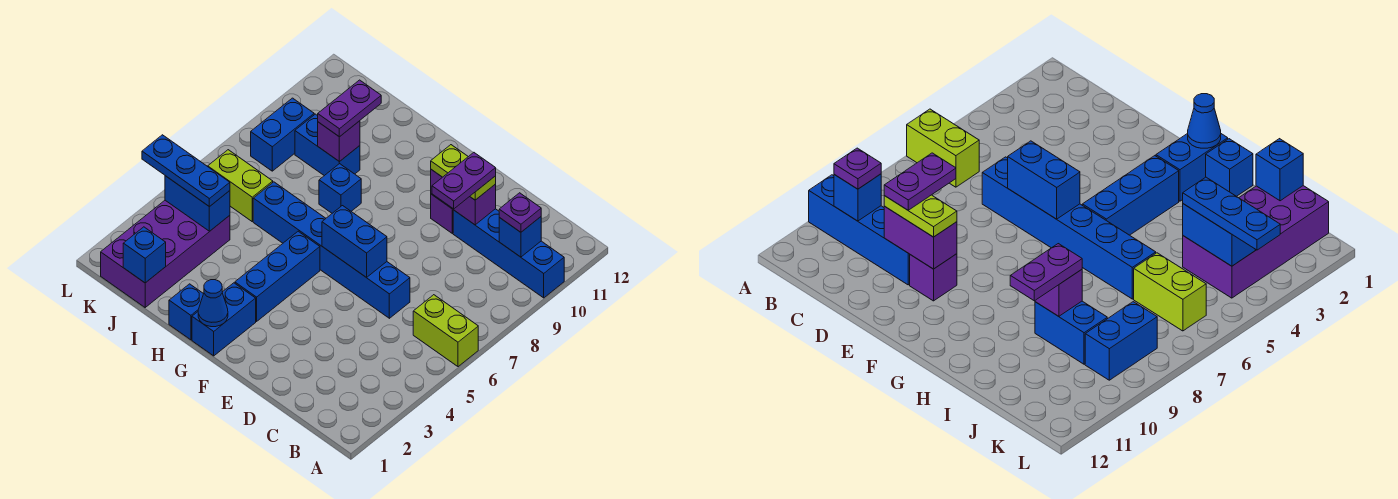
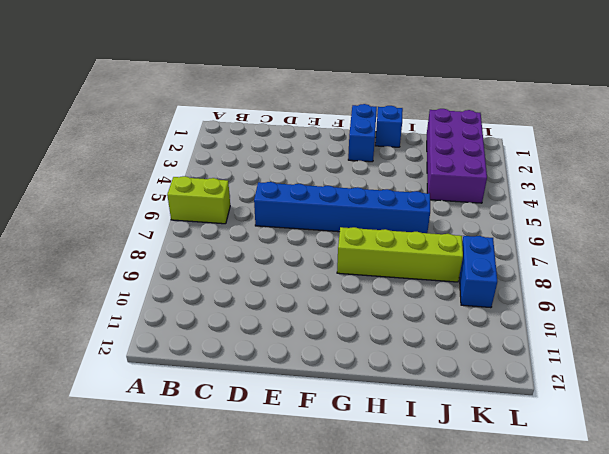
lime 1x4 brick [337,227,463,282] -> blue 1x1 brick [319,164,361,213]
none -> blue 1x4 brick [453,209,564,298]
none -> purple 1x1 brick [431,194,453,233]
none -> blue 1x3 brick [235,231,320,321]

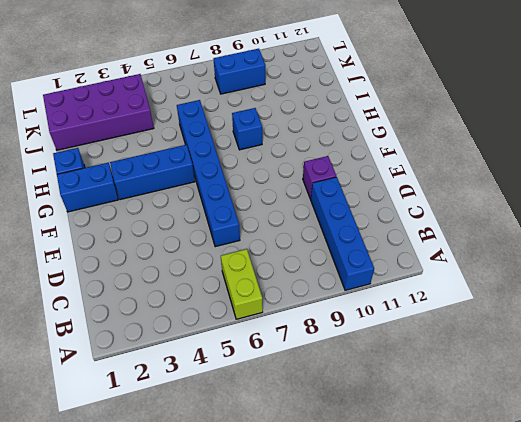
none -> blue 1x2 brick [295,114,360,176]
none -> lime 1x2 brick [208,150,273,221]
none -> blue 1x1 brick [499,217,541,257]

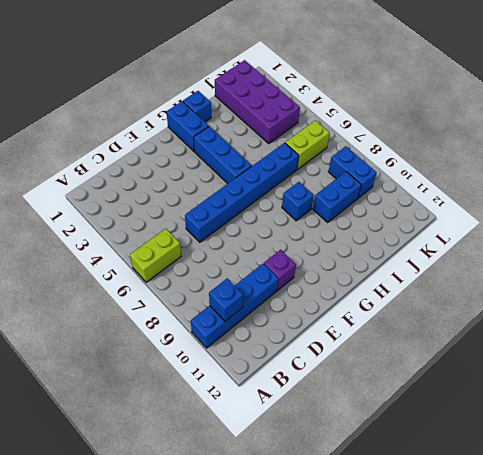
none -> purple 1x2 brick [431,170,496,225]
none -> blue 1x2 brick [322,206,387,278]
none -> blue 1x1 cone [198,280,228,327]

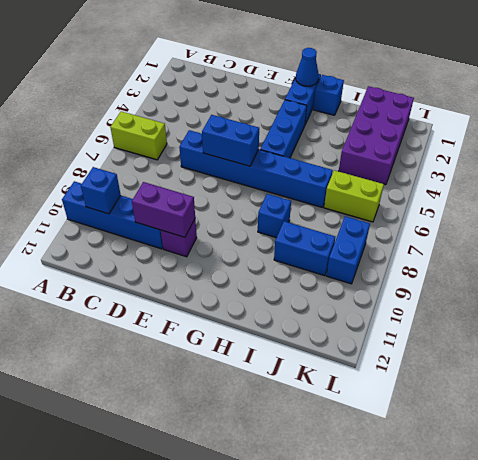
none -> purple 1x1 brick [318,121,360,162]
none -> blue 1x1 brick [123,227,166,283]
none -> blue 1x2 brick [165,176,230,231]

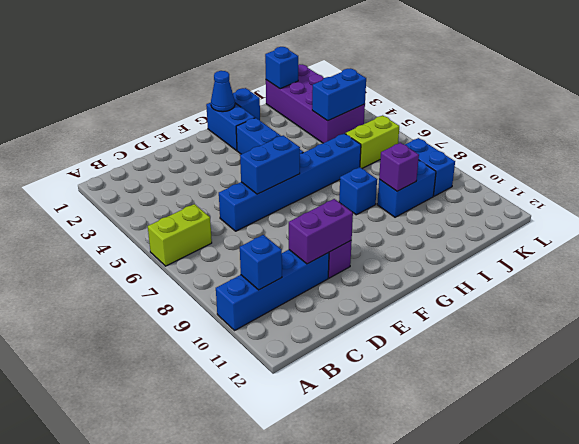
none -> purple 1x1 plate [499,193,541,232]
none -> lime 1x2 plate [431,145,496,200]
none -> purple 1x2 plate [318,80,381,137]

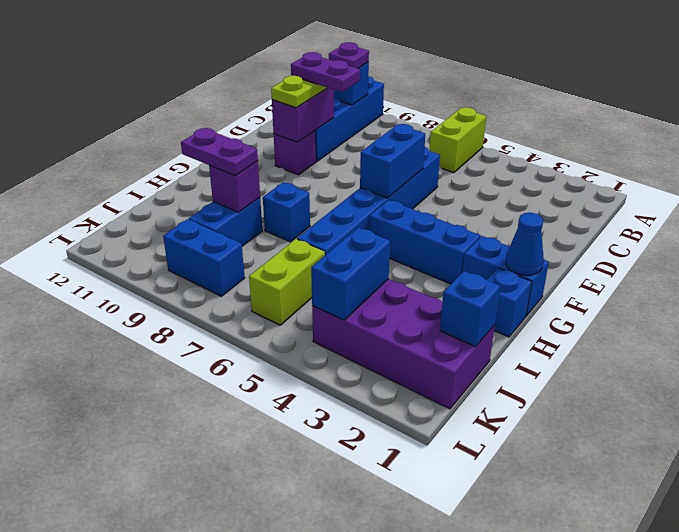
none -> blue 1x3 plate [142,135,230,207]

